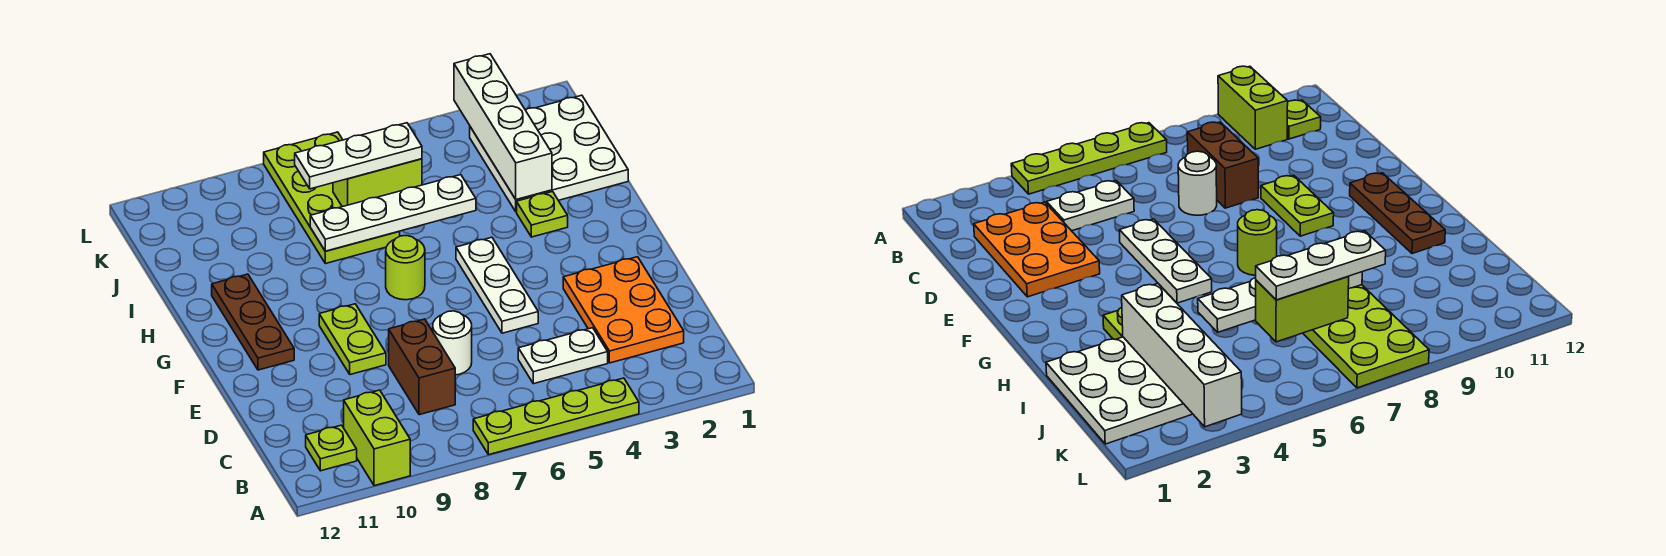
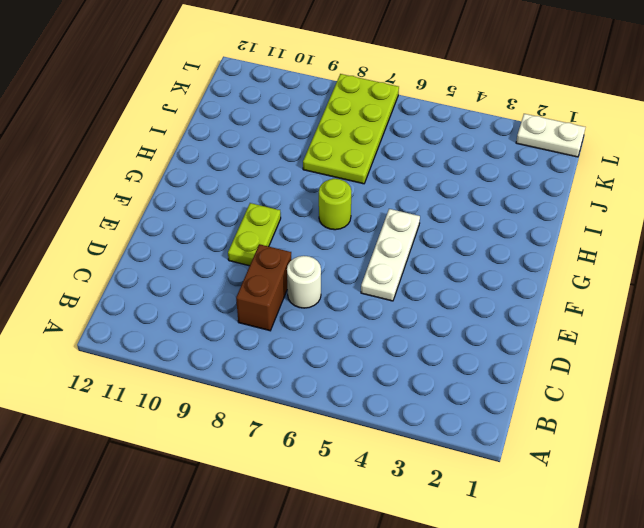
white 1x2 plate [516,114,585,157] -> white 1x2 plate moved to [518,328,608,384]
none -> lime 1x4 plate [473,378,639,455]
none -> lime 1x2 brick [344,390,410,486]
none -> lime 1x1 plate [306,425,357,471]

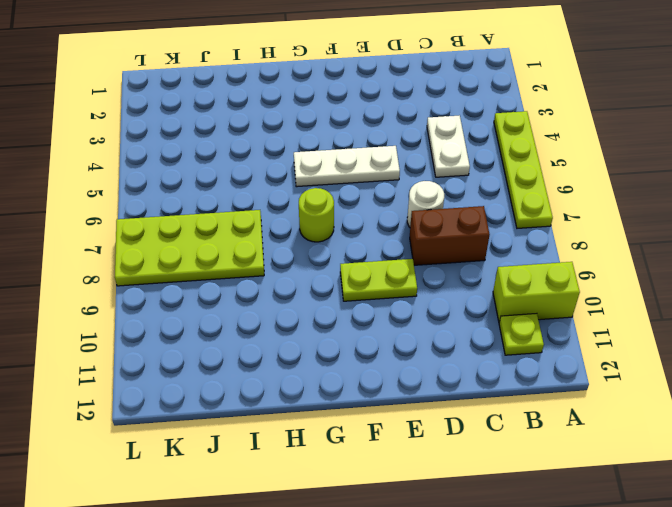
none -> orange 2x3 plate [563,257,684,363]
none -> brown 1x3 plate [212,274,294,370]
none -> lime 1x1 plate [517,192,568,237]

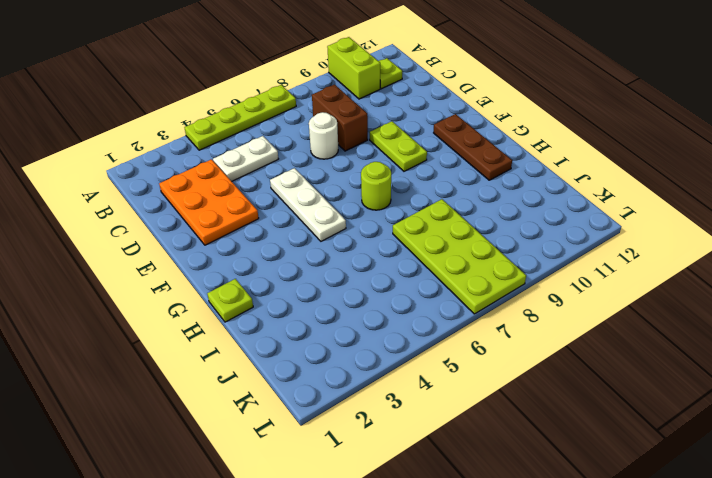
lime 1x1 plate [207,279,253,322] -> lime 1x1 plate moved to [517,192,568,237]
none -> white 3x3 plate [470,95,628,212]
none -> white 1x4 brick [454,54,552,199]
none -> white 1x4 plate [310,175,476,251]

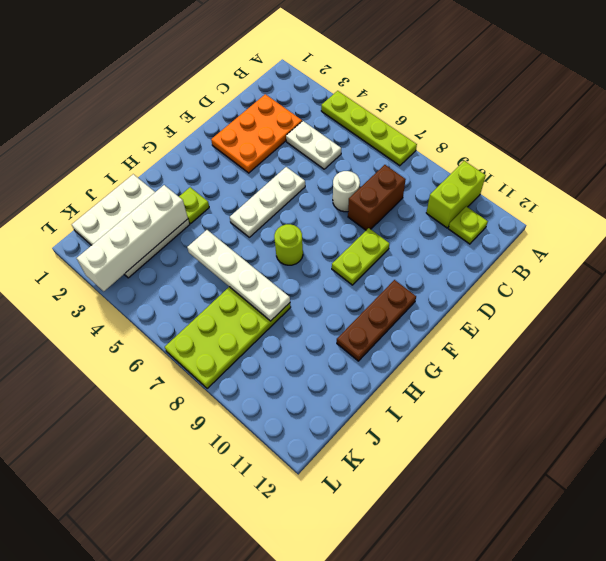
none -> lime 1x2 brick [333,159,422,207]
none -> white 1x3 plate [295,123,422,189]

